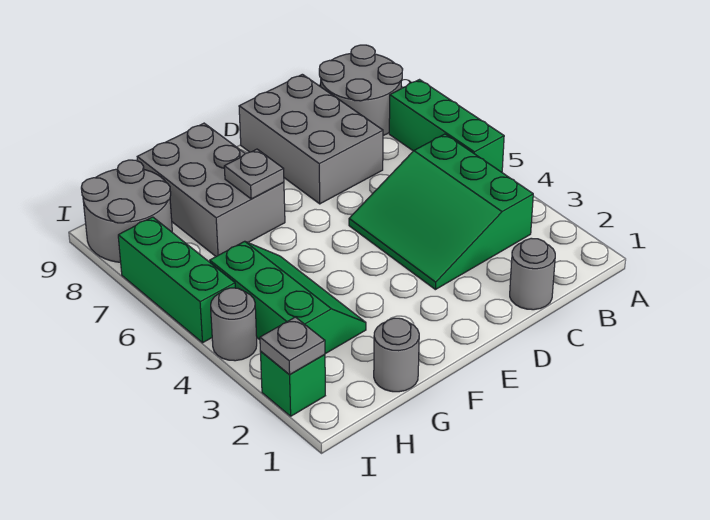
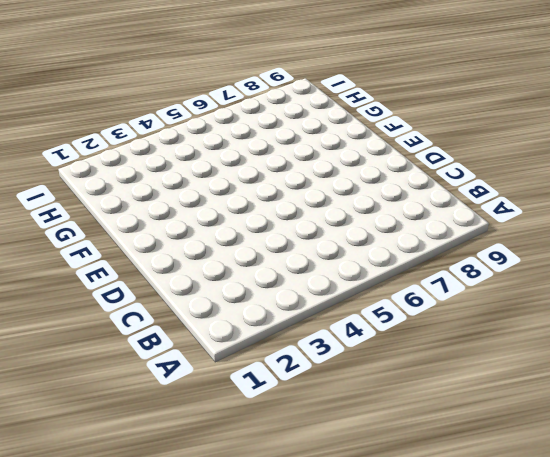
none -> green 1x3 brick [389,80,504,172]
none -> grey 2x2 round brick [319,45,403,136]
none -> green 3x3 slope [349,134,533,290]

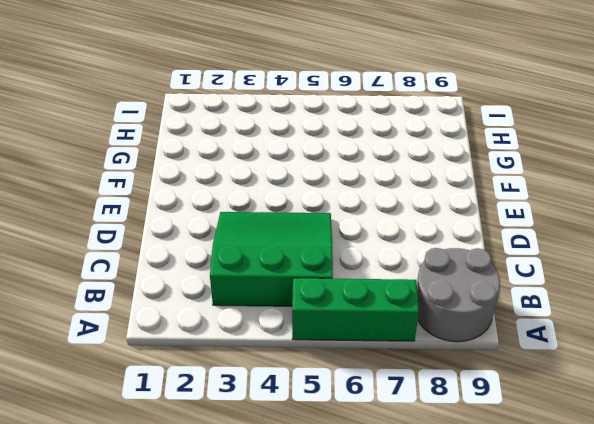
none -> grey 1x1 round brick [510,238,555,310]
none -> grey 2x3 brick [239,74,383,204]
none -> grey 2x3 brick [137,123,285,256]

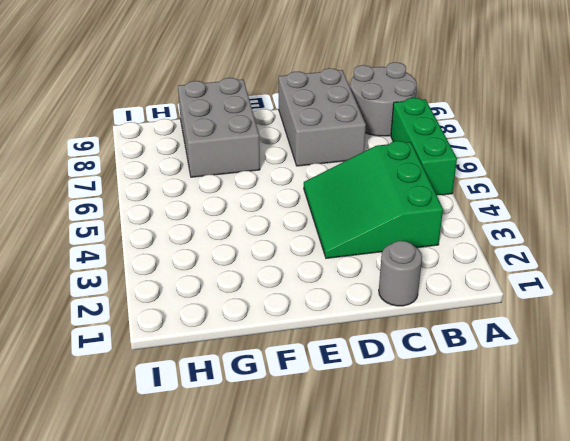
none -> grey 1x1 round brick [374,318,419,392]
none -> green 2x3 slope [210,241,366,354]
none -> grey 2x2 round brick [81,160,172,262]

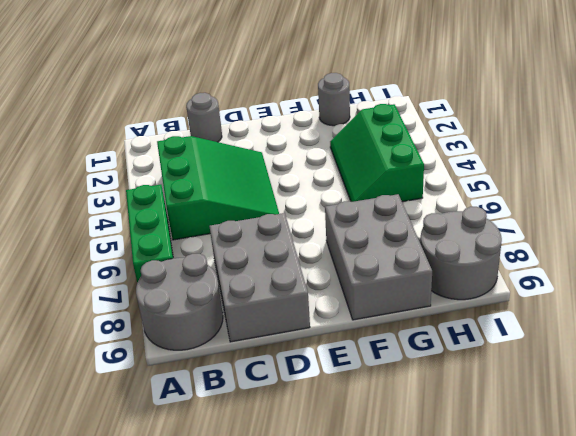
none -> green 1x1 brick [261,352,325,416]
none -> grey 1x1 round brick [211,288,257,361]
none -> green 1x3 brick [118,217,235,343]

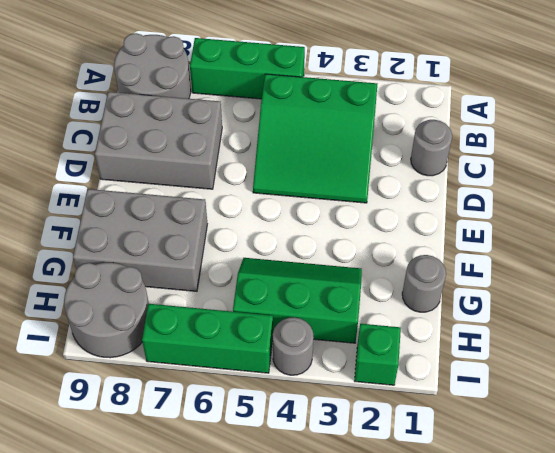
none -> grey 1x1 plate [224,149,284,199]
none -> grey 1x1 plate [260,317,325,374]

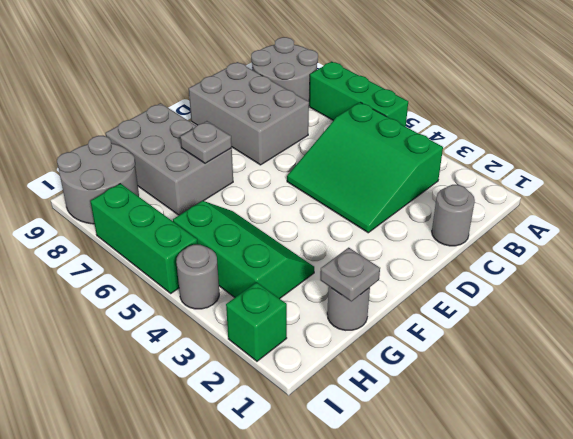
grey 1x1 plate [320,248,380,301] -> grey 1x1 plate moved to [260,317,325,374]

